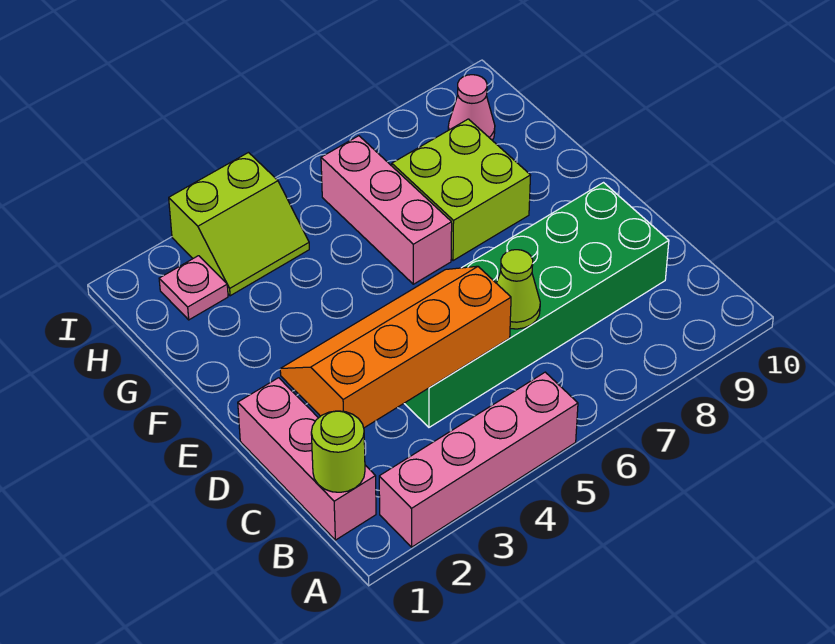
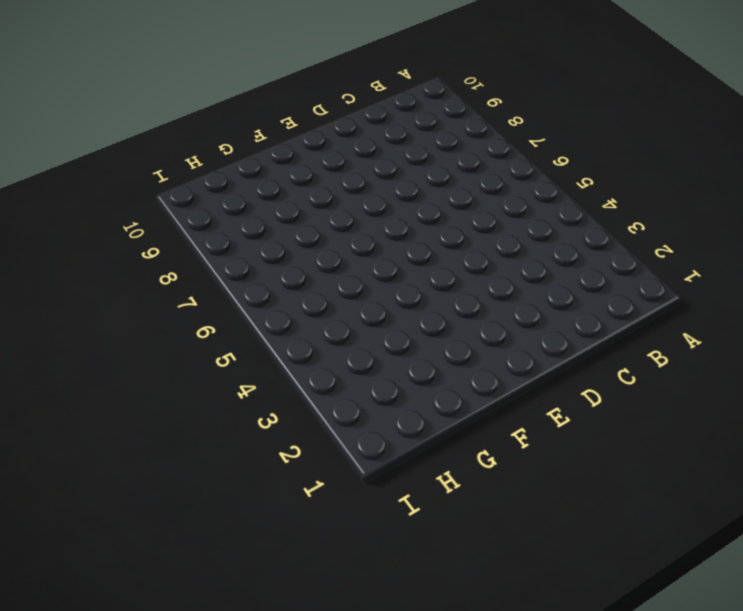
none -> pink 1x4 brick [379,372,578,547]
none -> pink 1x3 brick [238,378,376,540]

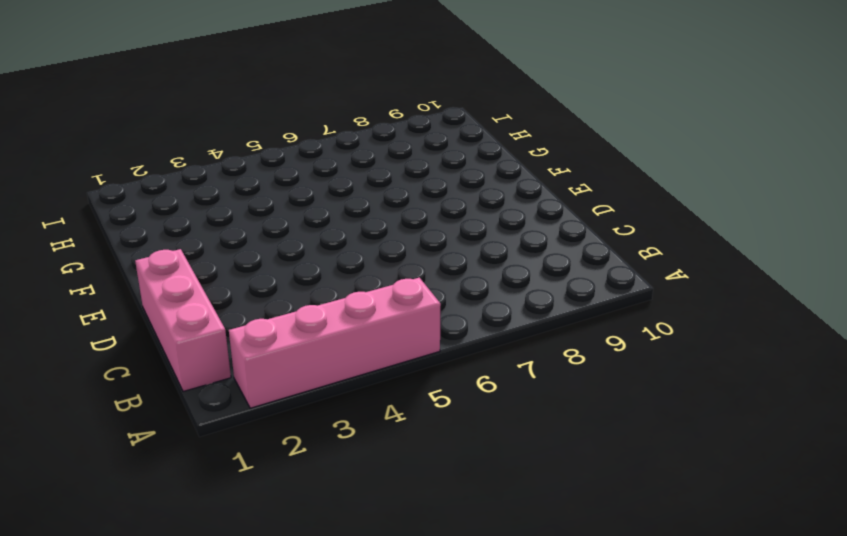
none -> green 2x6 brick [404,183,669,427]
none -> pink 1x3 brick [321,136,452,284]

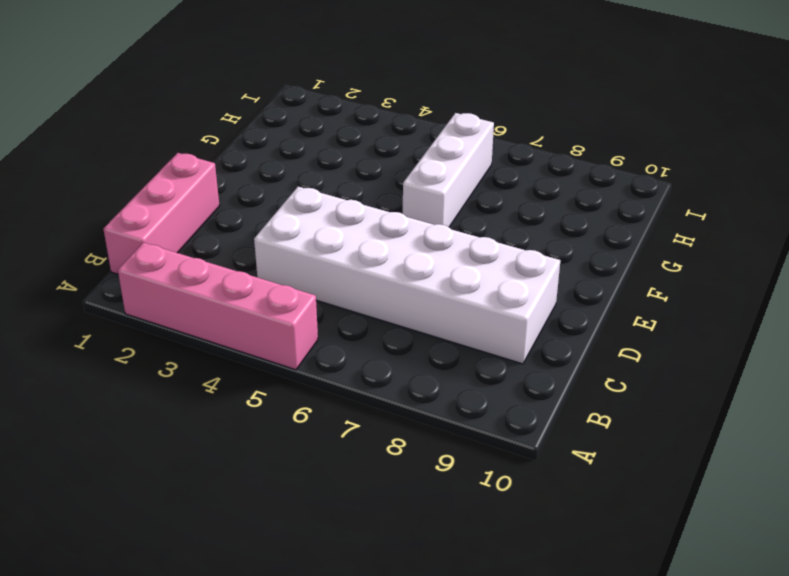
white 2x6 brick [254,187,561,364] -> green 2x6 brick [404,183,669,427]
white 1x3 brick [403,113,494,227] -> pink 1x3 brick [321,136,452,284]
none -> lime 2x2 brick [392,119,531,261]
none -> pink 1x1 plate [159,256,228,320]

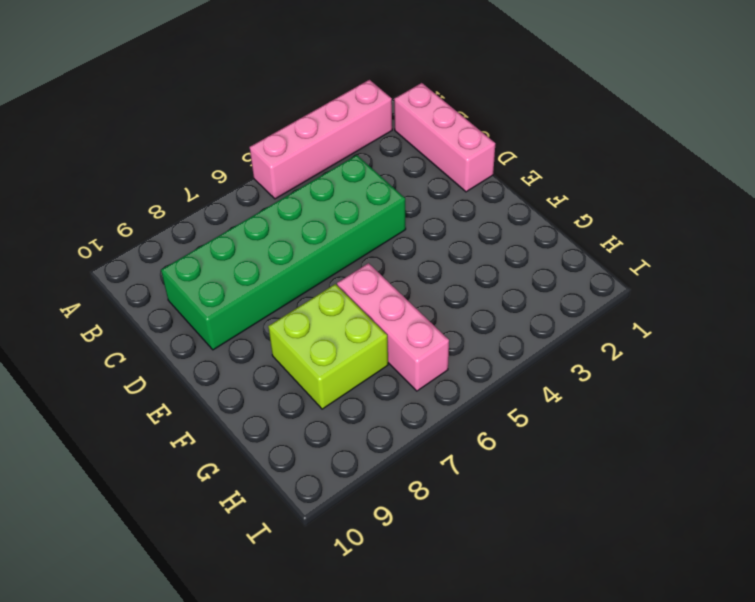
none -> pink 1x1 plate [159,256,228,320]
none -> lime 2x2 slope [169,153,309,296]

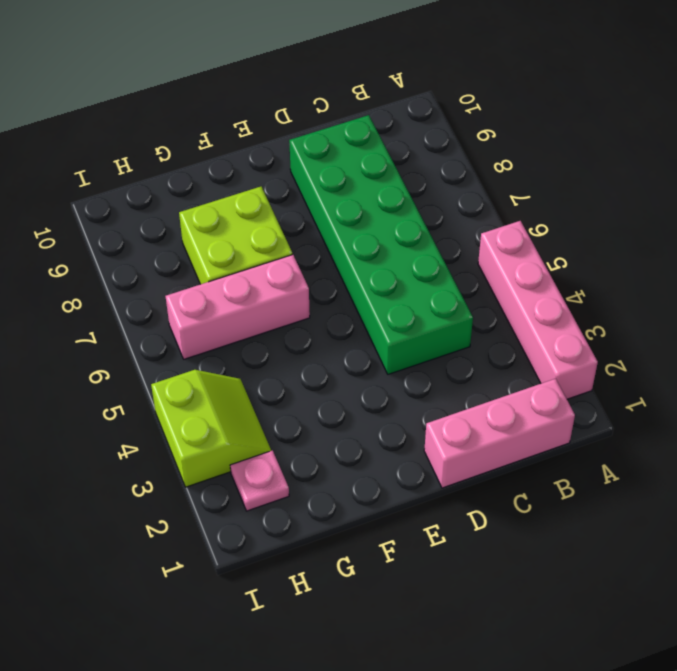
none -> pink 1x1 cone [448,75,495,140]
none -> lime 1x1 round brick [311,411,365,492]

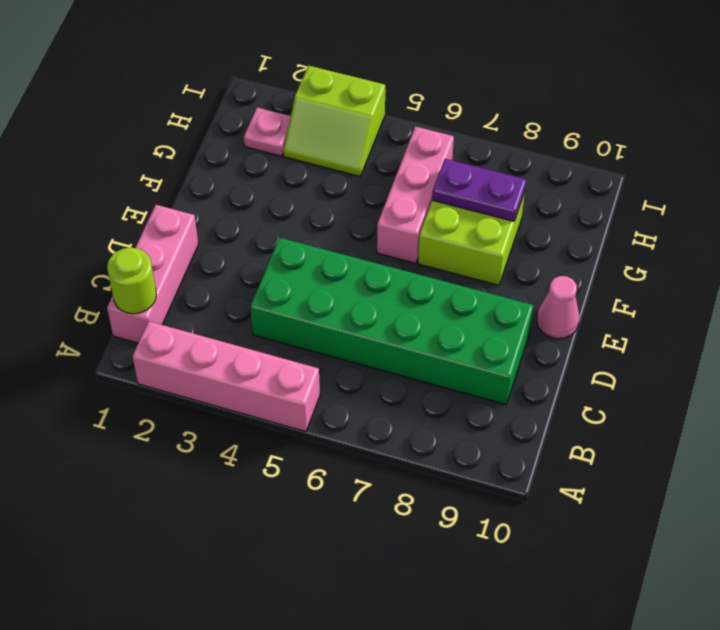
pink 1x1 cone [537,276,579,339] -> pink 1x1 cone moved to [448,75,495,140]
purple 1x2 plate [432,159,526,221] -> none
none -> orange 2x4 slope [280,266,511,428]
none -> lime 1x1 cone [497,250,540,329]

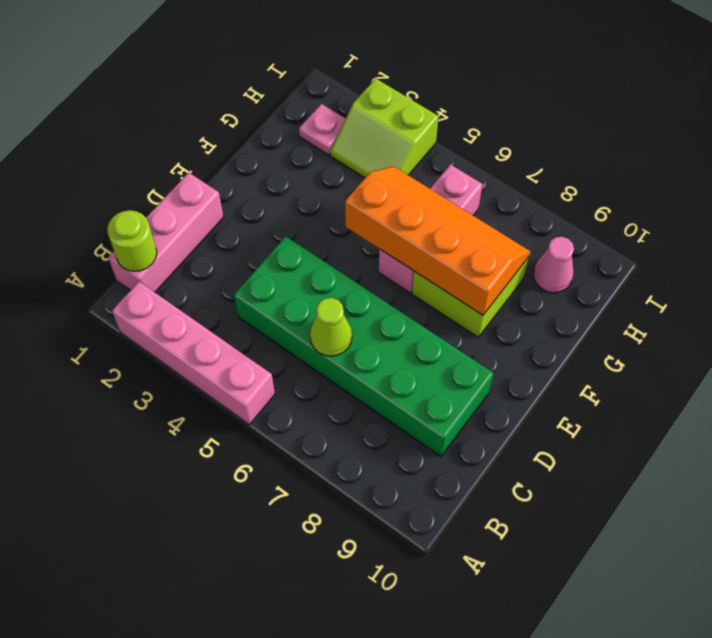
orange 2x4 slope [345,166,530,315] -> orange 2x4 slope moved to [280,266,511,428]

